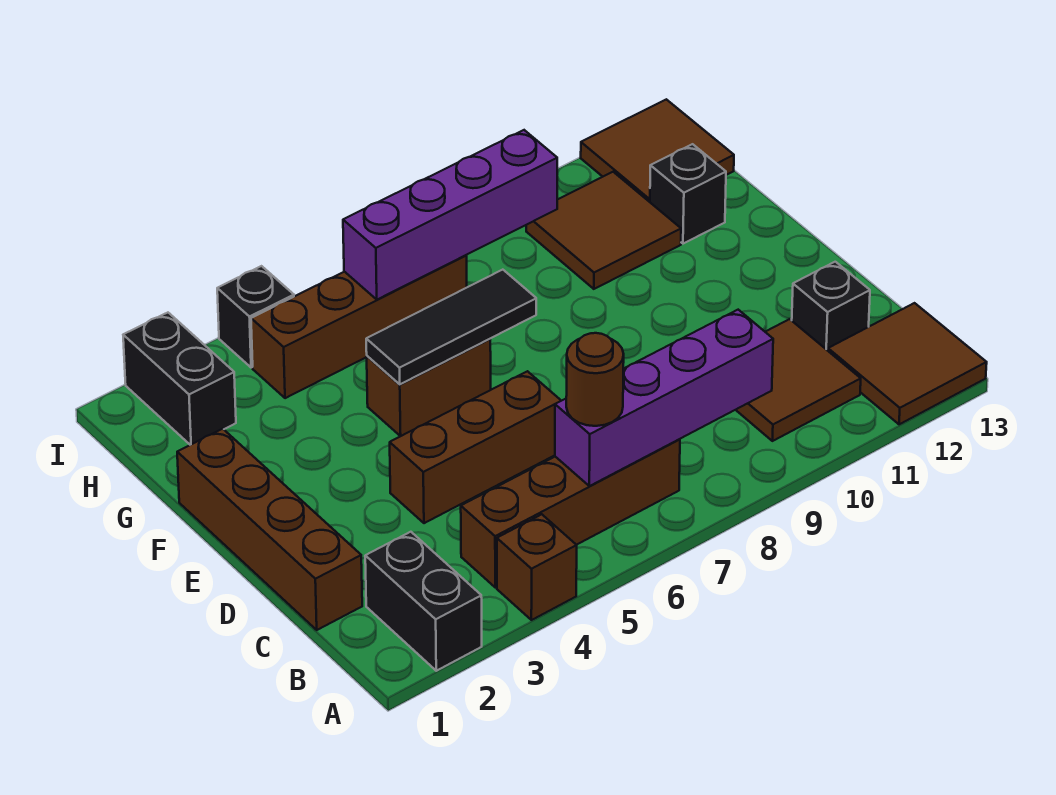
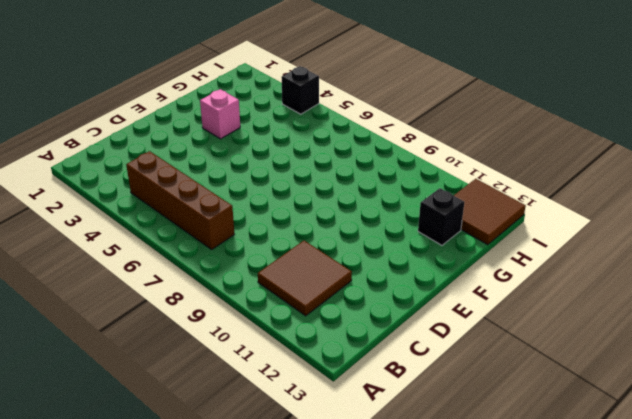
pink 1x1 brick [200,89,240,139] -> none
none -> black 1x2 brick [365,532,482,671]
none -> brown 1x1 brick [497,514,577,620]
none -> brown 2x2 tile [828,303,987,424]

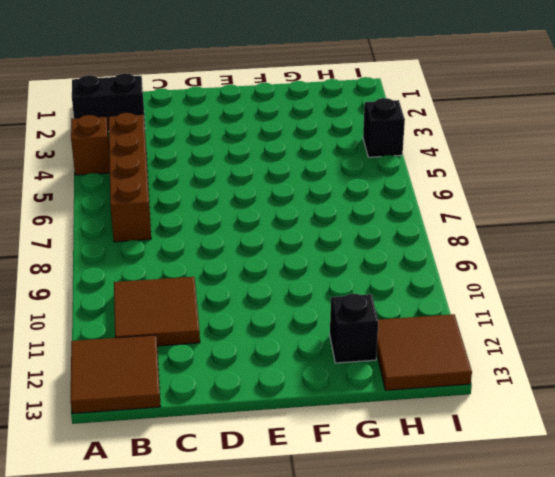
none -> brown 1x4 brick [177,429,362,630]
none -> black 1x1 brick [792,262,870,351]
none -> brown 1x3 brick [390,371,561,523]

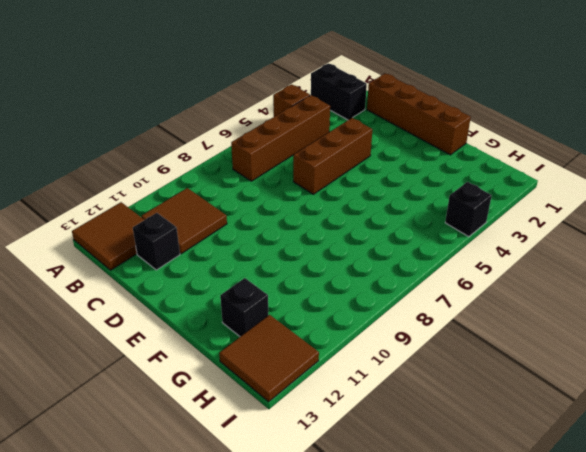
none -> brown 1x2 brick [367,339,491,436]
none -> brown 2x2 tile [526,172,681,289]
none -> black 1x2 brick [123,313,236,445]

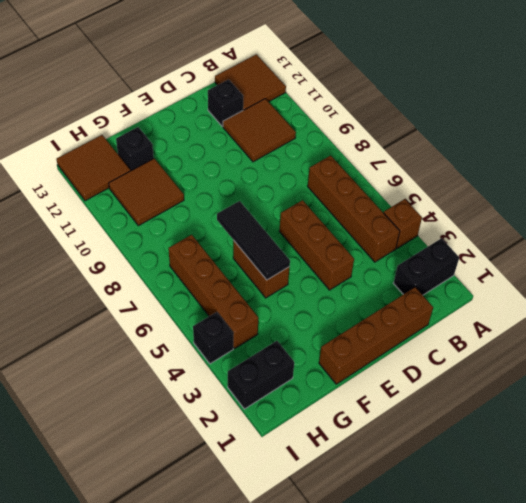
none -> purple 1x4 brick [555,310,773,486]
none -> purple 1x4 brick [343,130,557,300]
none -> brown 1x1 round brick [566,333,624,426]

